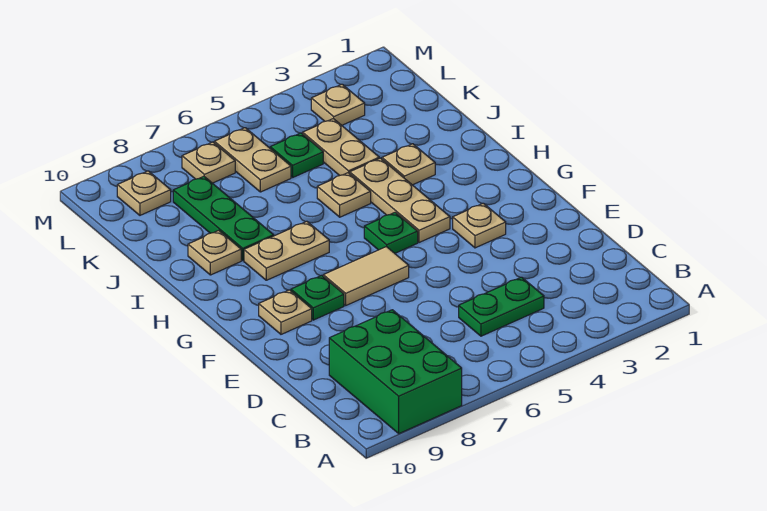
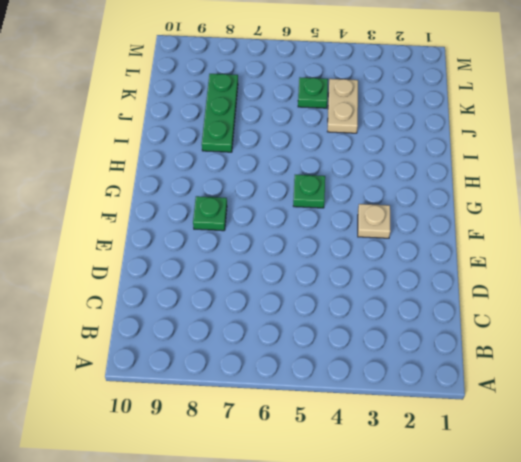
none -> green 2x3 brick [329,310,462,433]
none -> green 1x2 plate [459,277,544,336]
none -> tan 1x2 tile [323,247,409,305]

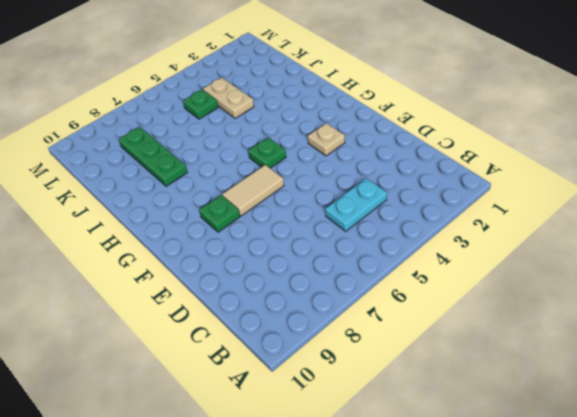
cyan 1x2 plate [325,178,387,231] -> green 1x2 plate [459,277,544,336]
none -> green 2x3 brick [329,310,462,433]
none -> tan 1x1 plate [259,290,312,334]
none -> tan 1x3 plate [350,158,450,243]

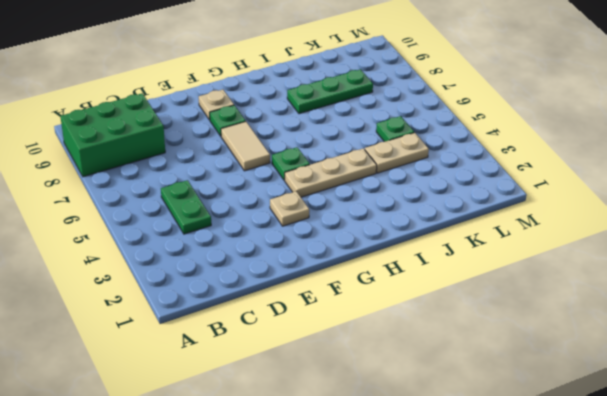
none -> tan 1x2 plate [244,221,329,280]
none -> tan 1x1 plate [382,144,435,185]
none -> tan 1x1 plate [317,173,371,217]

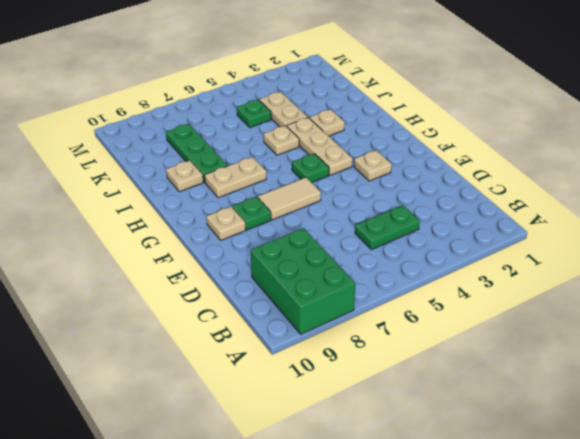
none -> tan 1x2 plate [214,128,291,192]
none -> tan 1x1 plate [311,84,365,125]
none -> tan 1x1 plate [182,142,235,183]

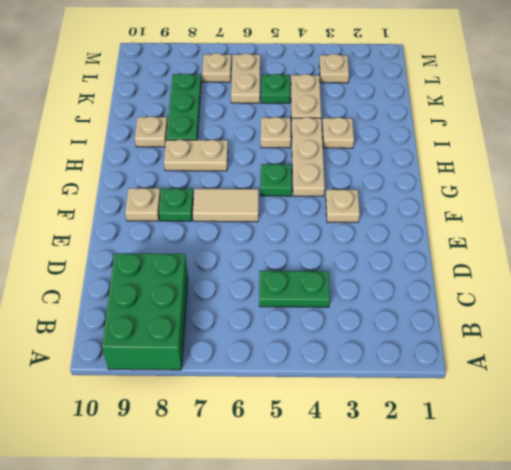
none -> tan 1x1 plate [117,171,171,215]

